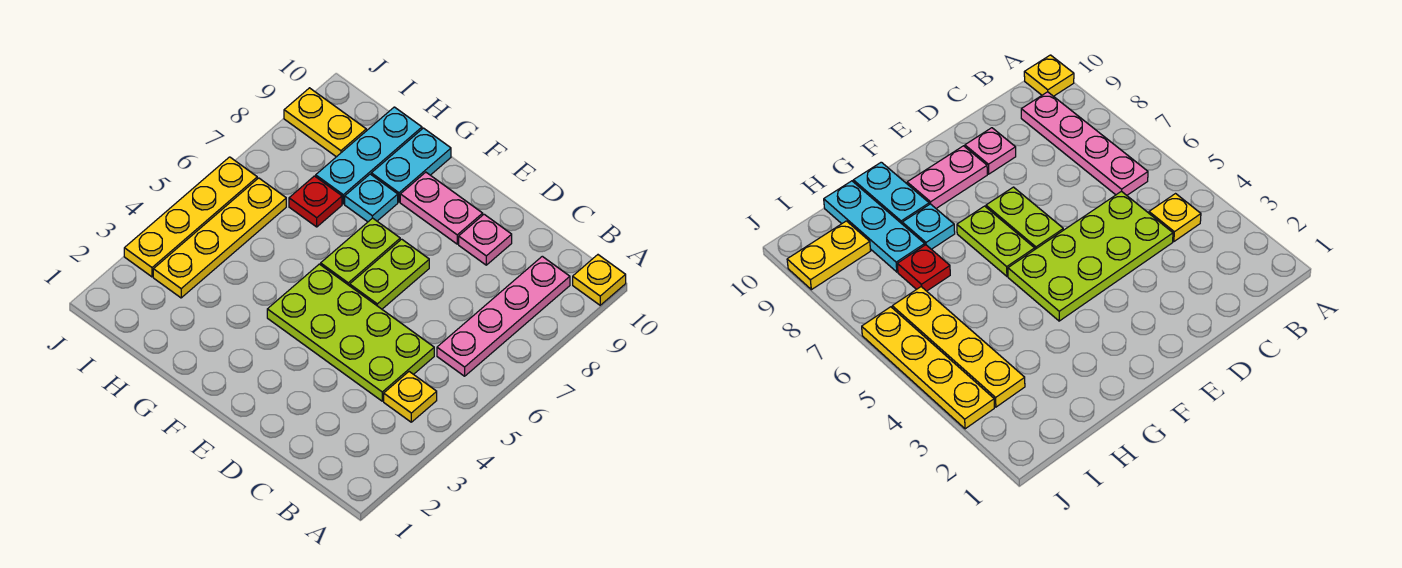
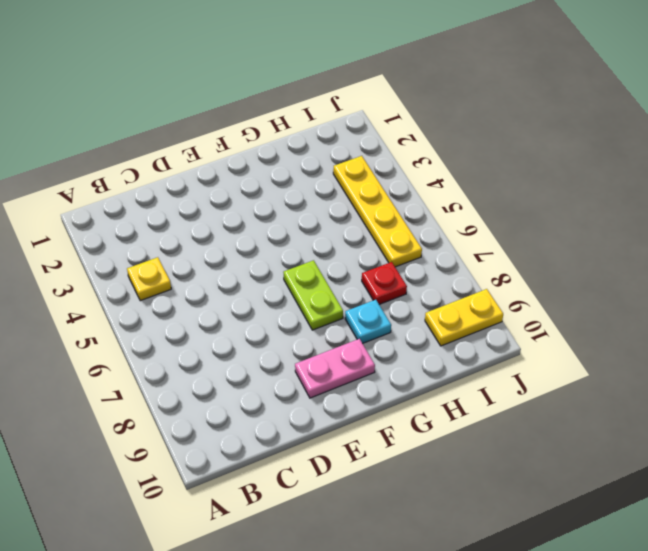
none -> yellow 1x1 plate [573,255,626,305]
none -> pink 1x4 plate [437,256,570,376]
none -> lime 2x4 plate [267,264,434,401]

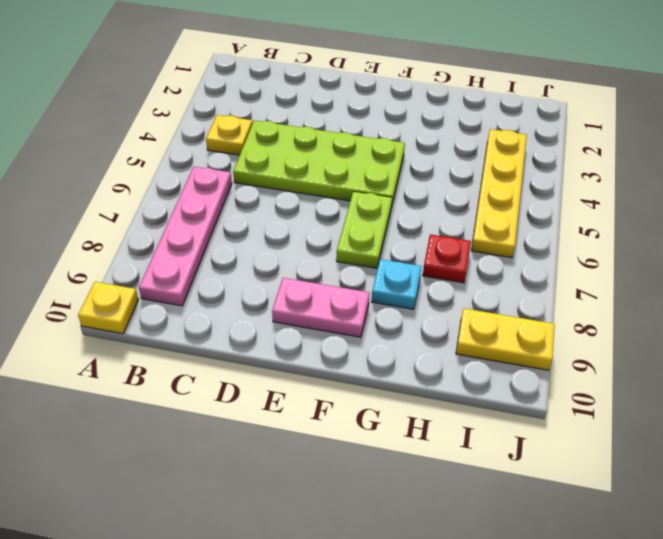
none -> pink 1x1 plate [459,214,512,265]
none -> lime 1x2 plate [350,239,429,309]
none -> cyan 1x2 plate [371,128,451,202]

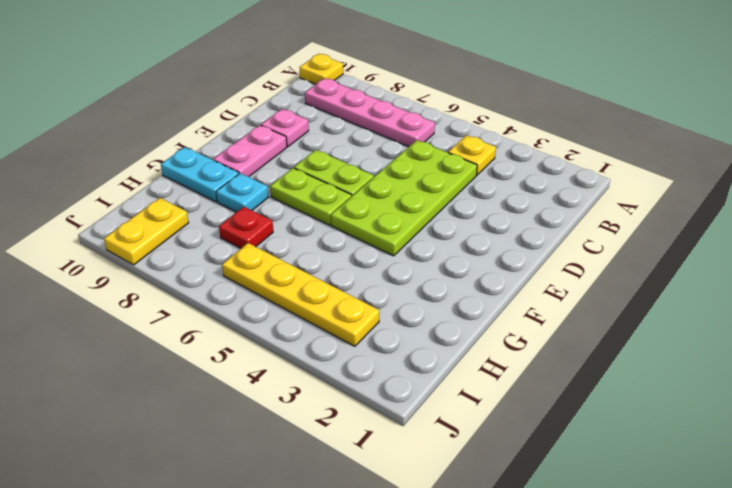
none -> cyan 1x3 plate [316,107,422,204]
none -> yellow 1x4 plate [124,157,257,277]

